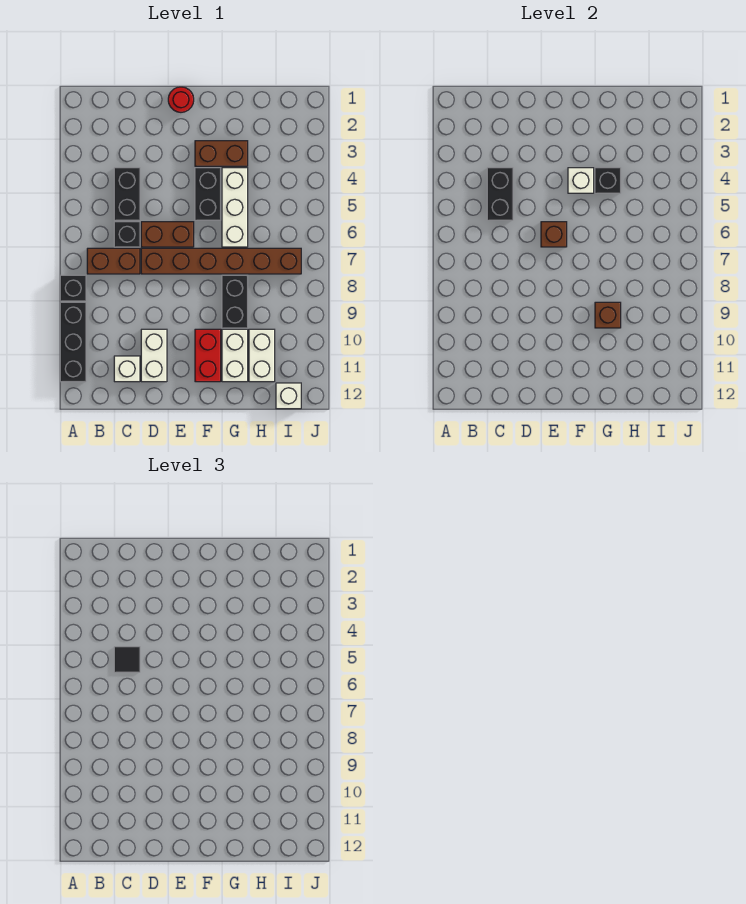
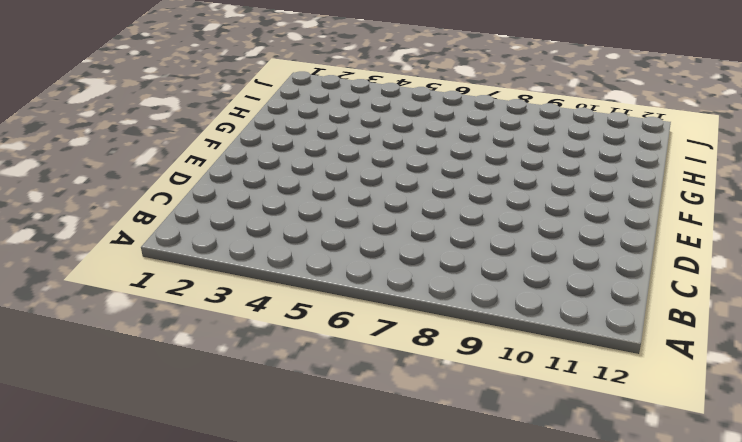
none -> black 1x1 brick [60,275,86,301]
none -> black 1x3 brick [60,302,86,382]
none -> brown 1x2 brick [87,248,140,274]

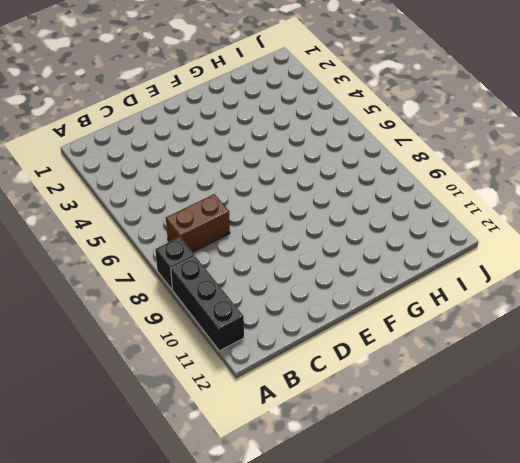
none -> black 1x2 brick [114,168,140,220]
none -> black 1x1 brick [114,222,140,247]
none -> white 1x1 brick [114,356,140,382]

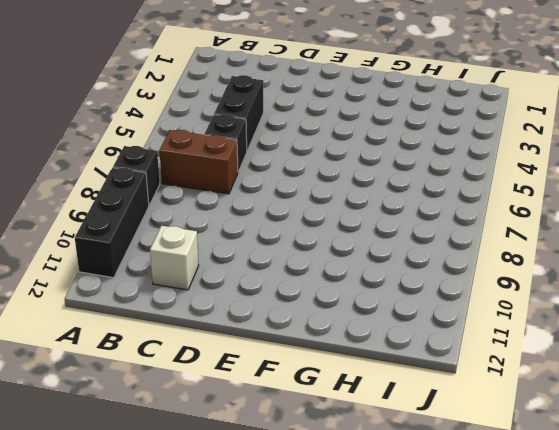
none -> brown 1x2 brick [141,222,194,247]
none -> brown 1x6 brick [141,248,301,274]
none -> white 1x2 brick [141,329,167,382]

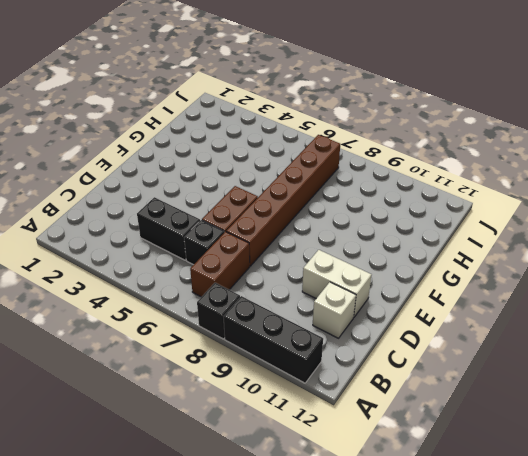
none -> red 1x1 round brick [168,87,194,112]
none -> brown 1x2 brick [195,141,248,166]
none -> black 1x2 brick [195,168,221,220]

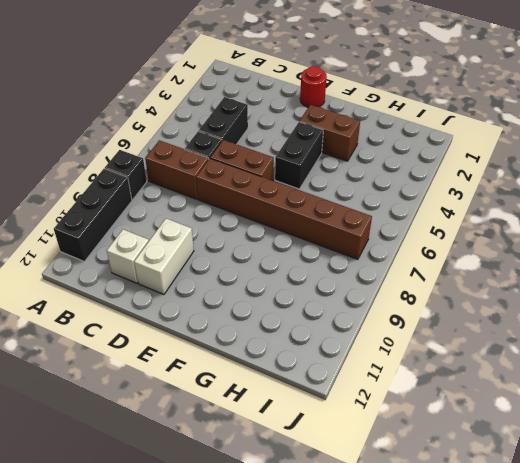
none -> red 1x2 brick [195,329,221,382]
none -> white 1x3 brick [222,168,248,247]
none -> black 1x2 brick [222,275,248,328]

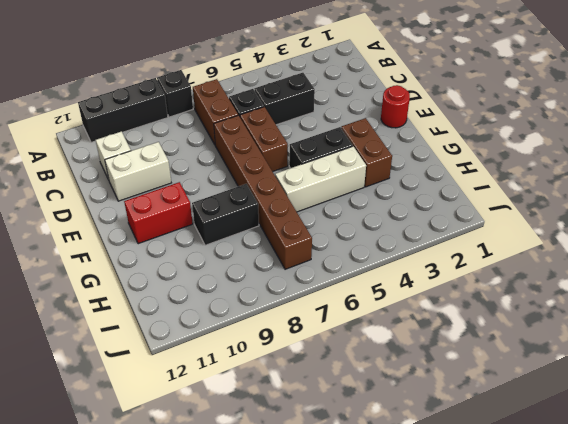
none -> white 1x2 brick [222,329,248,382]
none -> white 1x2 brick [249,329,275,382]
none -> white 1x1 brick [276,383,301,409]

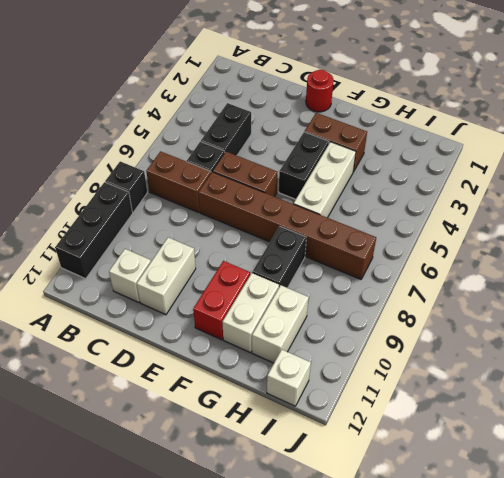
none -> black 1x2 brick [487,168,513,220]
none -> brown 1x1 brick [541,222,567,247]
none -> white 1x1 brick [568,168,594,193]

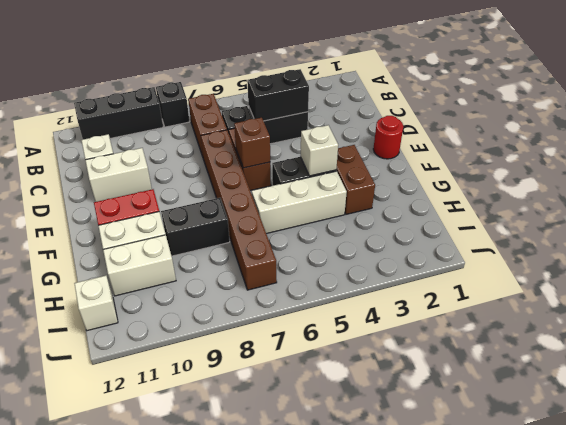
none -> black 1x1 brick [595,168,621,193]
none -> brown 1x1 brick [595,302,621,328]
none -> black 1x1 tile [114,647,140,672]

